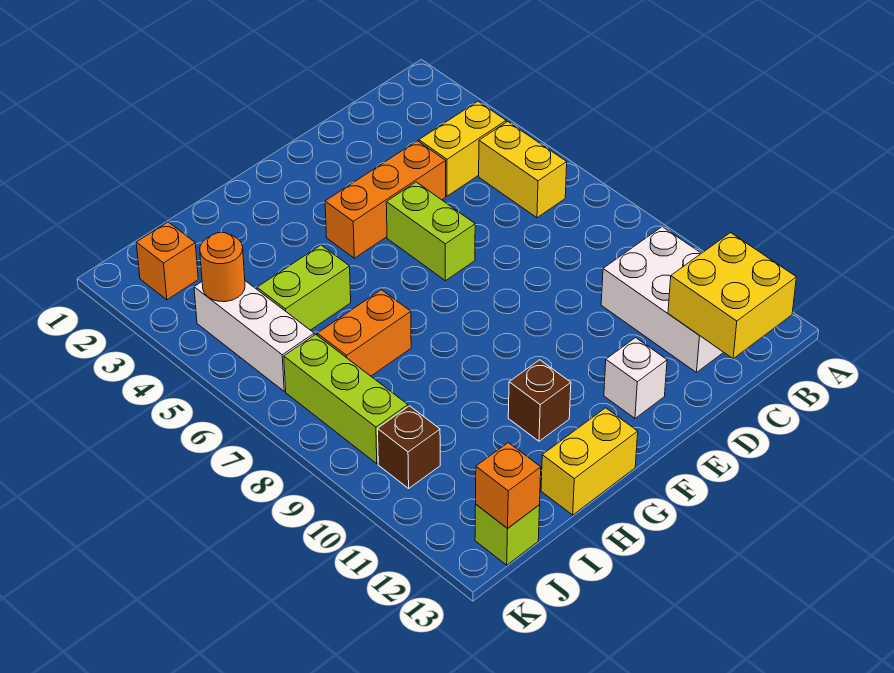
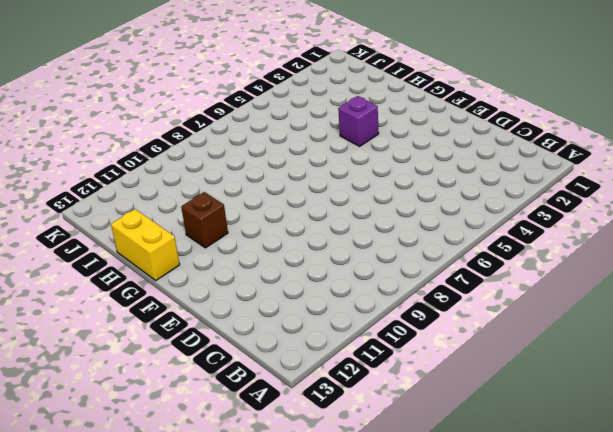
purple 1x1 brick [338,96,379,146] -> none
none -> yellow 1x2 brick [419,101,506,196]
none -> yellow 1x2 brick [479,121,567,218]
none -> white 2x3 brick [601,227,723,372]

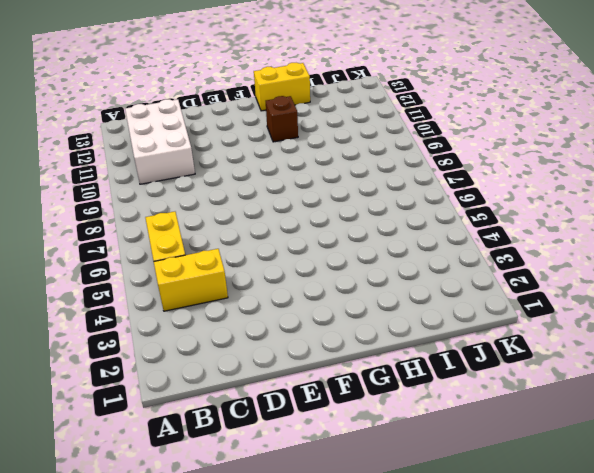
none -> orange 1x3 brick [325,141,446,258]
none -> lime 1x2 brick [386,182,475,281]
none -> white 1x1 brick [604,338,667,418]

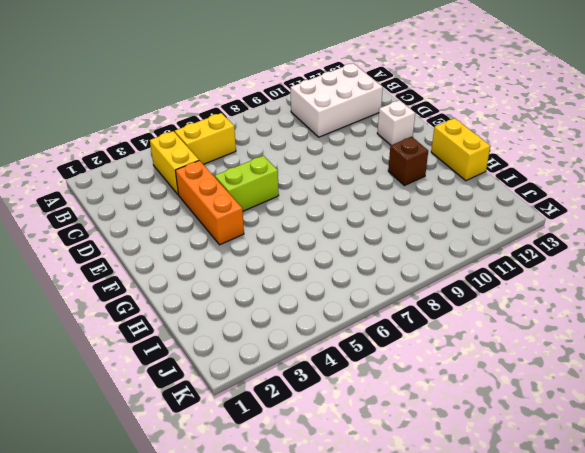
none -> lime 1x2 brick [257,245,351,330]
none -> orange 1x2 brick [317,290,411,376]
none -> orange 1x1 brick [136,222,198,300]

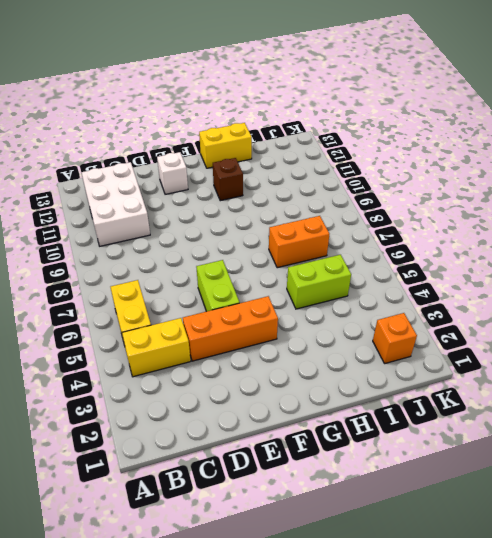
none -> white 1x3 brick [194,281,314,391]
none -> lime 1x3 brick [284,334,408,464]
none -> brown 1x1 brick [378,406,440,488]

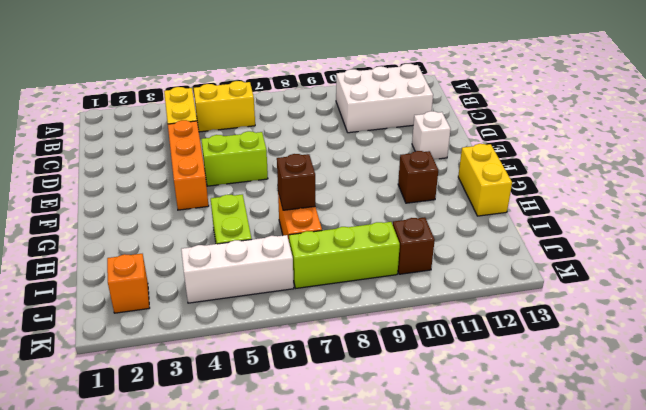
brown 1x1 brick [277,154,315,210] -> none
none -> lime 1x1 brick [475,504,540,565]
none -> yellow 2x2 brick [668,233,796,359]
none -> orange 1x1 round brick [200,233,245,302]

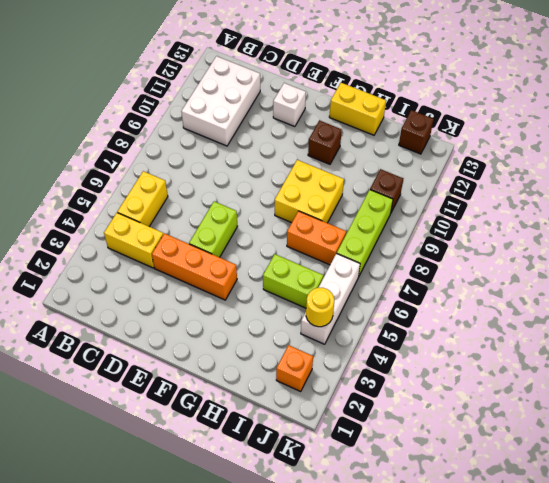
yellow 2x2 brick [275,160,344,223] -> yellow 2x2 brick moved to [668,233,796,359]
yellow 1x1 round brick [306,288,334,327] -> orange 1x1 round brick [200,233,245,302]
brown 1x1 brick [399,110,434,154] -> lime 1x1 brick [475,504,540,565]
none -> orange 1x1 brick [476,443,541,528]

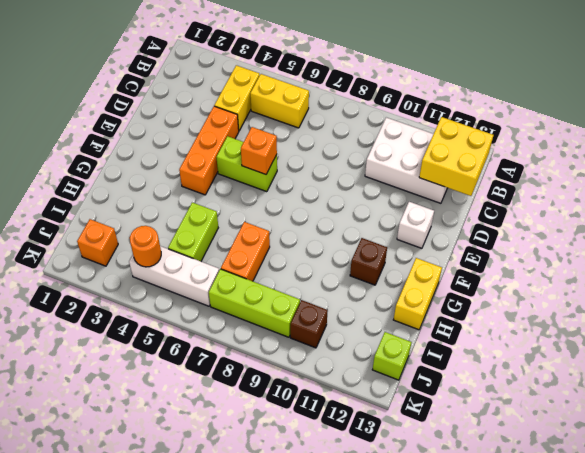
orange 1x1 brick [241,127,277,174] -> orange 1x1 brick moved to [476,443,541,528]

